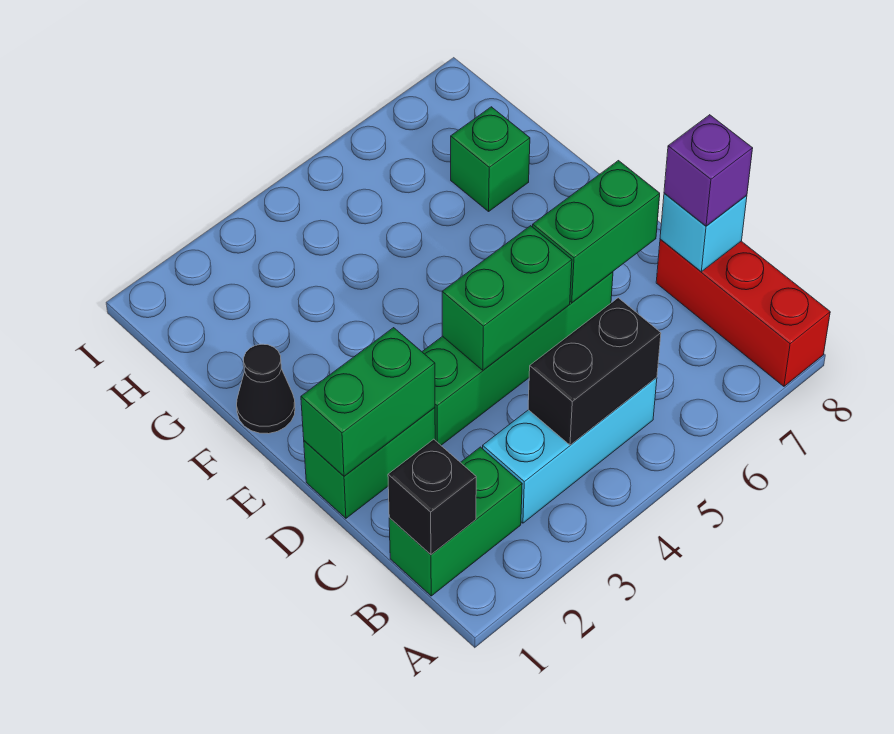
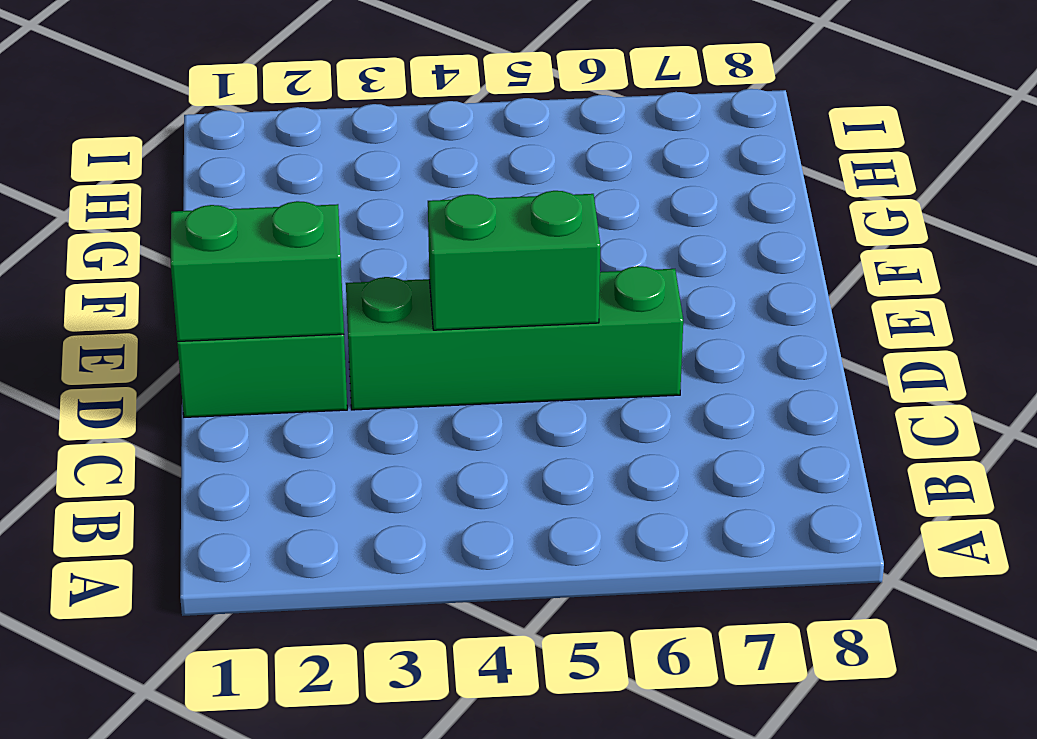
none -> red 1x3 brick [656,239,830,386]
none -> green 1x2 brick [389,447,522,596]
none -> cyan 1x3 brick [483,377,657,523]

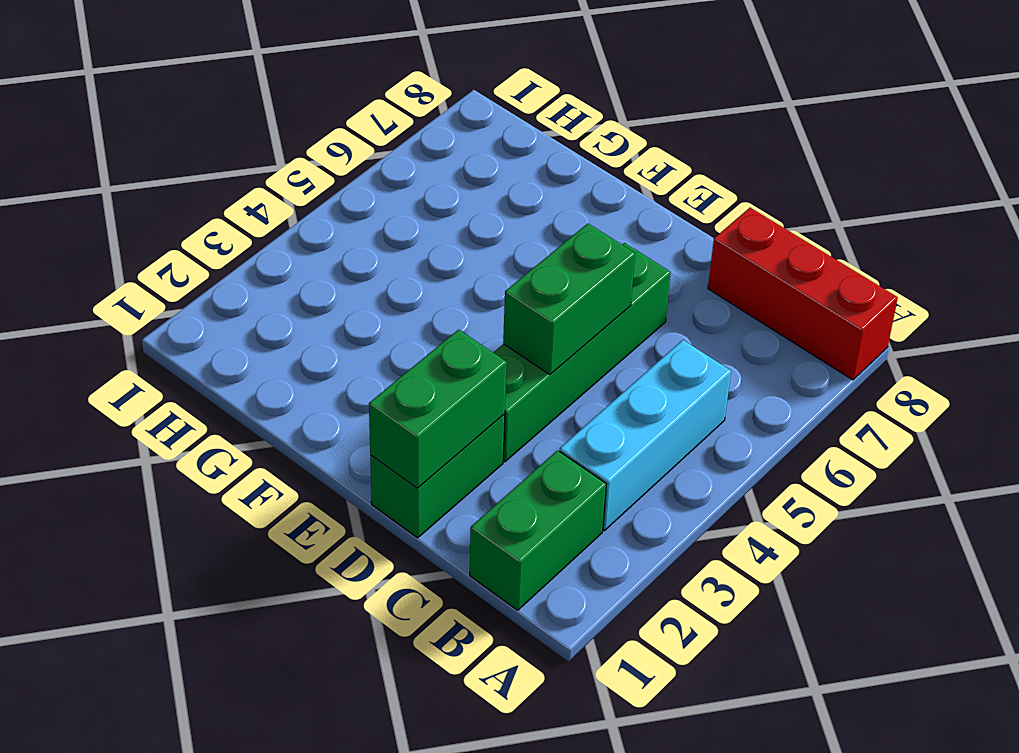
none -> black 1x1 cone [237,344,295,434]
none -> green 1x1 brick [451,107,530,211]
none -> black 1x1 brick [388,439,476,554]

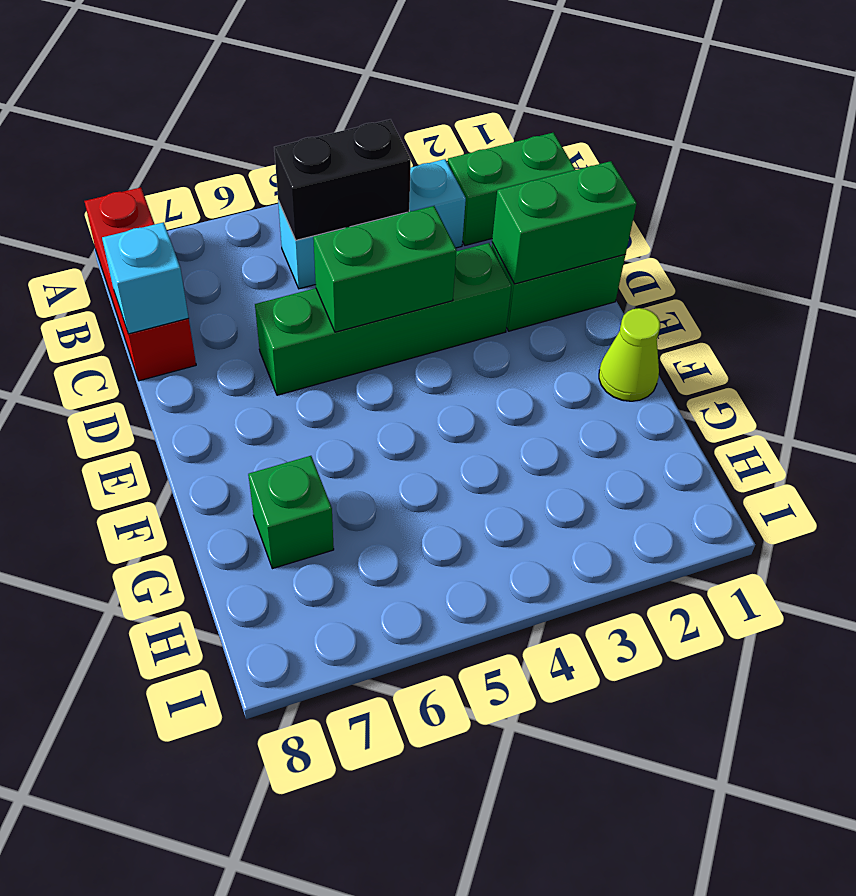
lime 1x1 cone [599,308,660,401] -> black 1x1 cone [237,344,295,434]
none -> black 1x1 brick [388,439,476,554]
none -> green 1x2 brick [533,161,660,303]
none -> purple 1x1 brick [664,115,753,226]

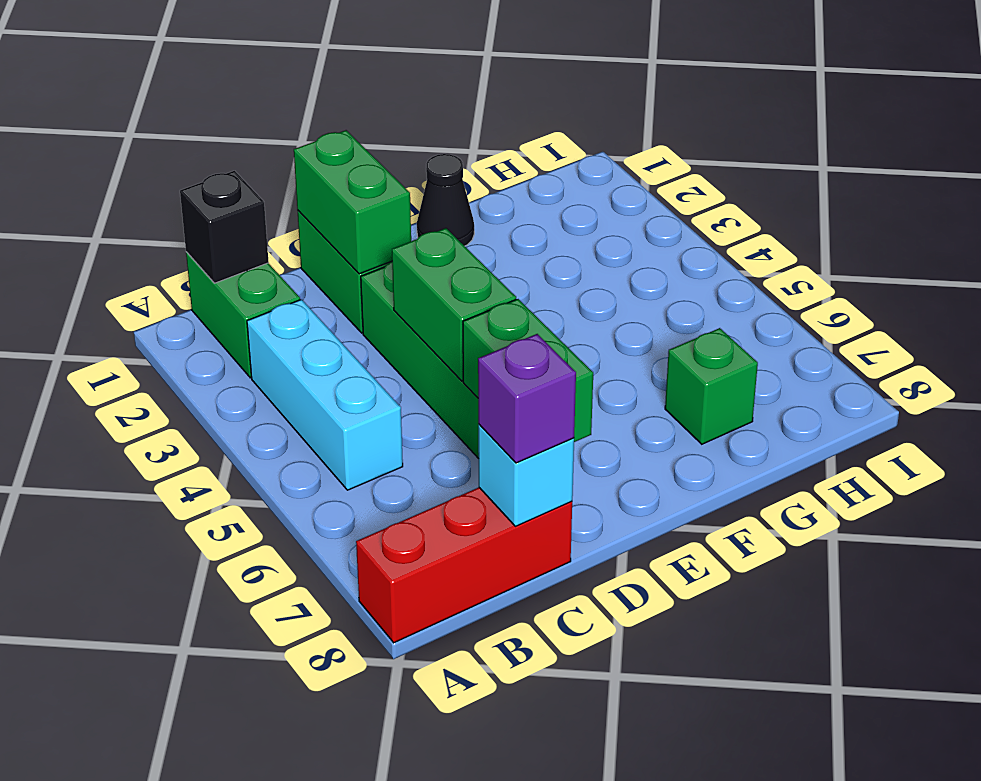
none -> black 1x2 brick [528,298,661,445]

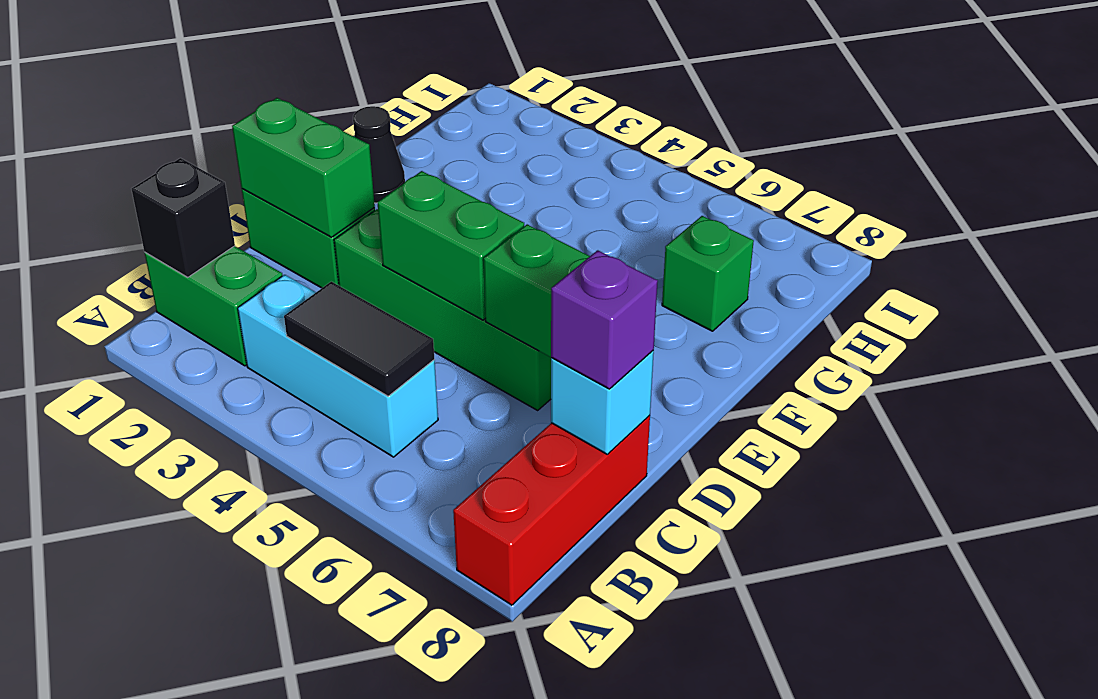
black 1x2 tile [284,282,434,396] -> black 1x2 brick [528,298,661,445]

